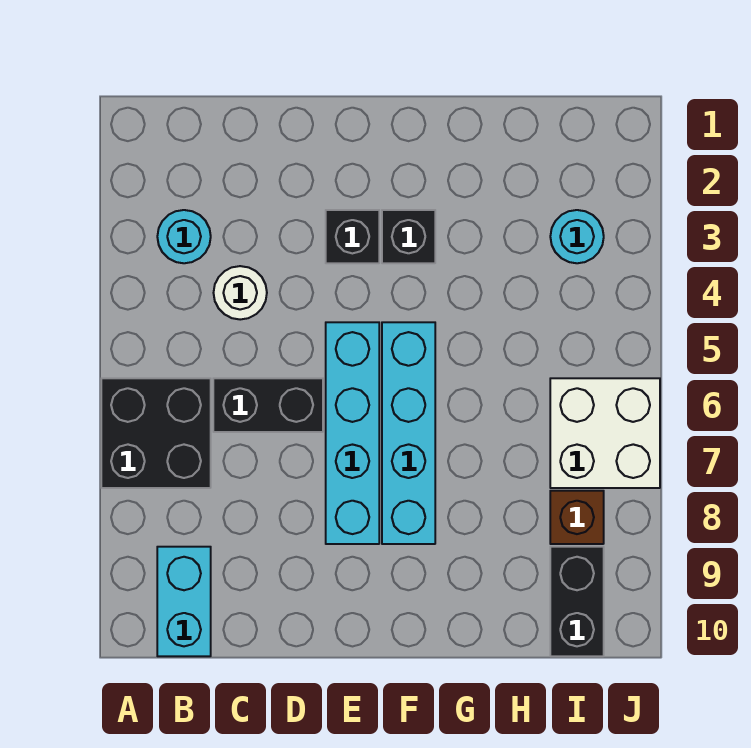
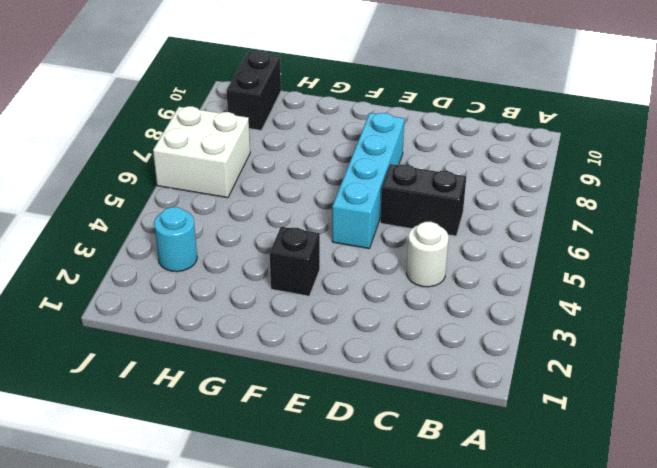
none -> black 2x2 brick [101,378,211,488]
none -> cyan 1x1 round brick [157,210,211,263]
none -> cyan 1x2 brick [157,547,211,656]

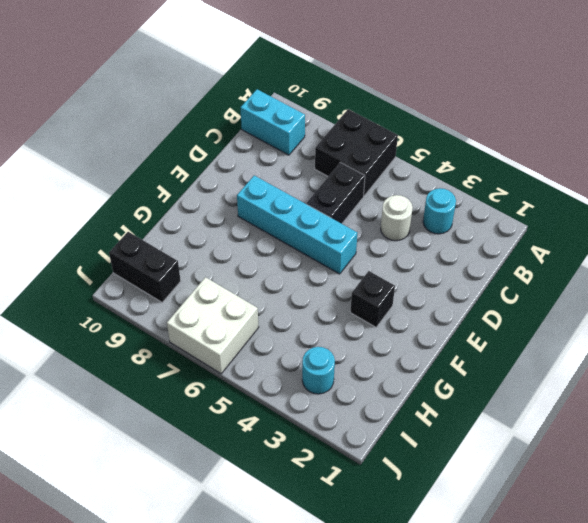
none -> black 1x1 brick [326,210,379,263]
none -> cyan 1x4 brick [382,322,435,544]
none -> brown 1x1 brick [550,491,604,544]

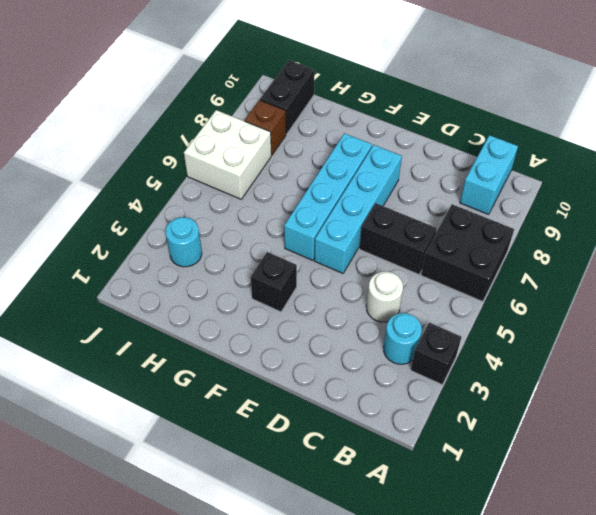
black 1x1 brick [411,323,461,385] -> black 1x1 brick moved to [326,210,379,263]

